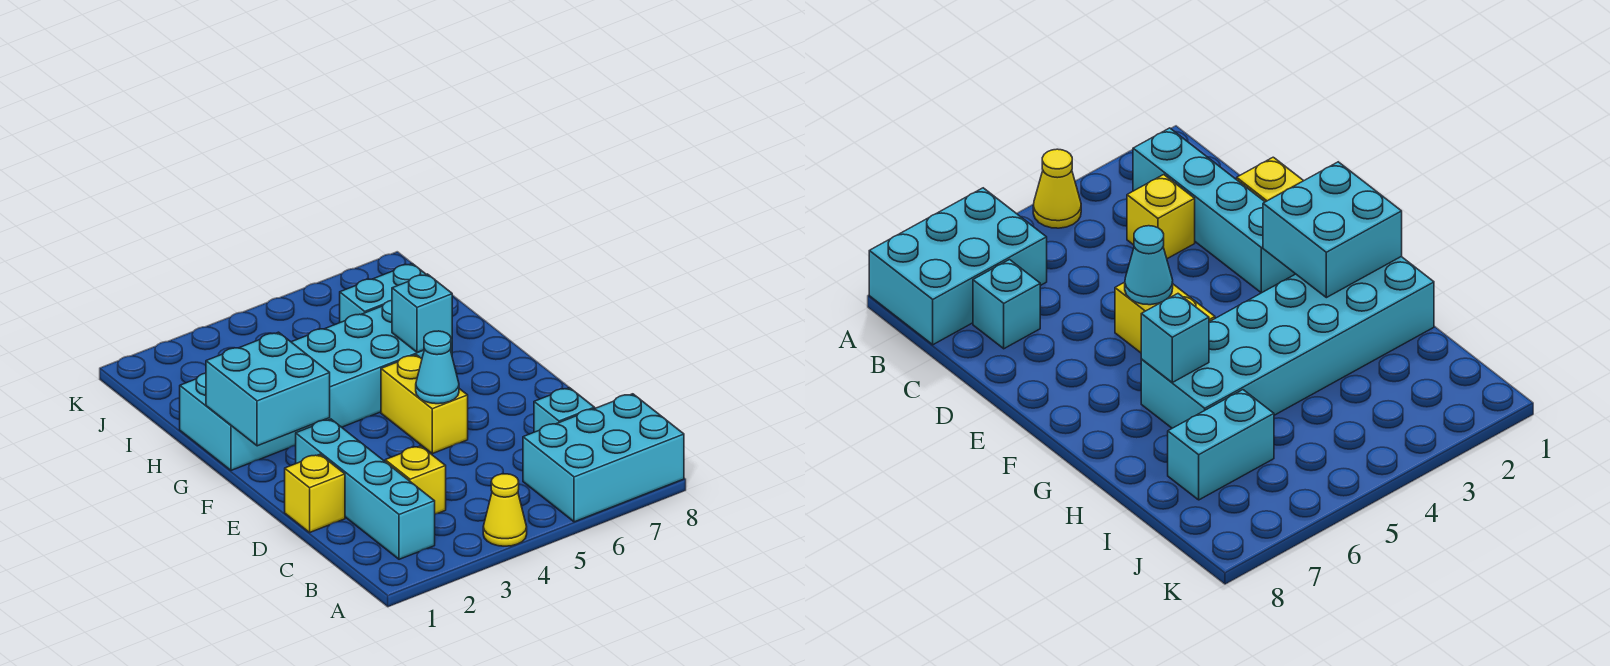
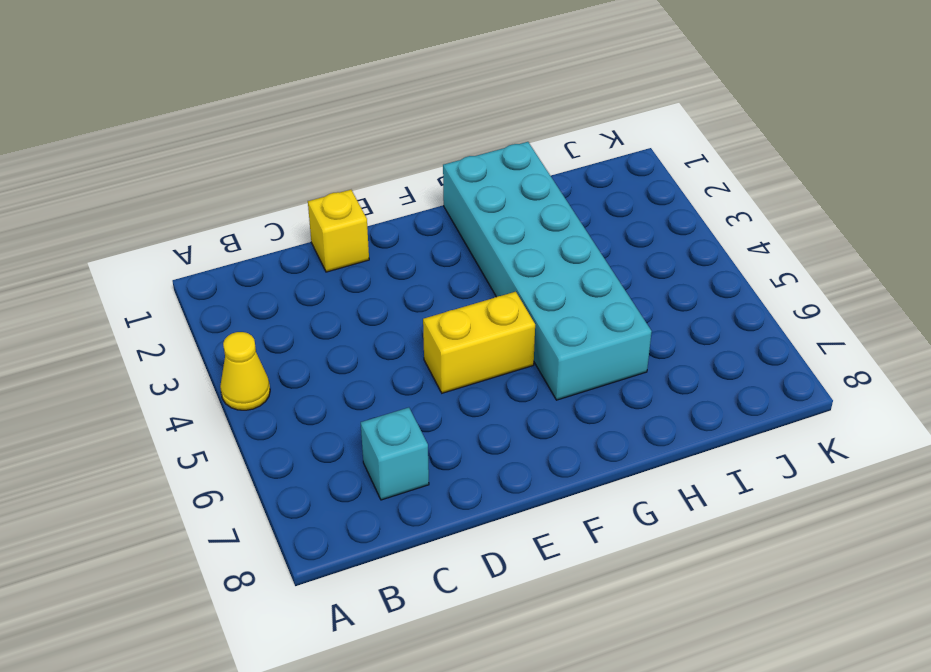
none -> cyan 2x3 brick [523,394,684,522]
none -> cyan 1x4 brick [296,419,435,559]
none -> yellow 1x1 brick [385,446,446,514]

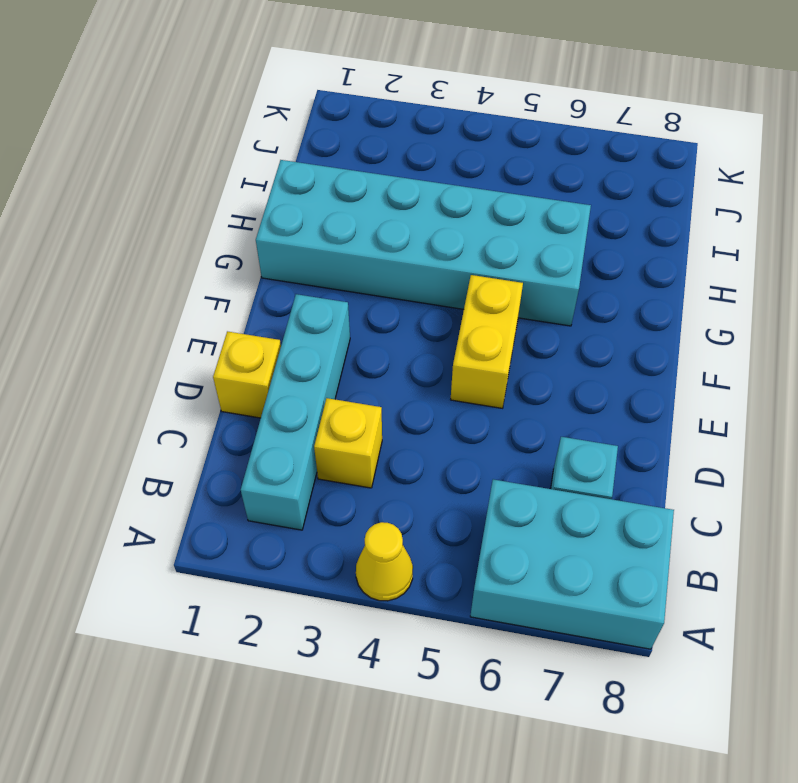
none -> cyan 1x2 brick [340,264,426,322]
none -> cyan 1x1 cone [416,331,459,404]
none -> cyan 2x2 brick [206,332,330,446]

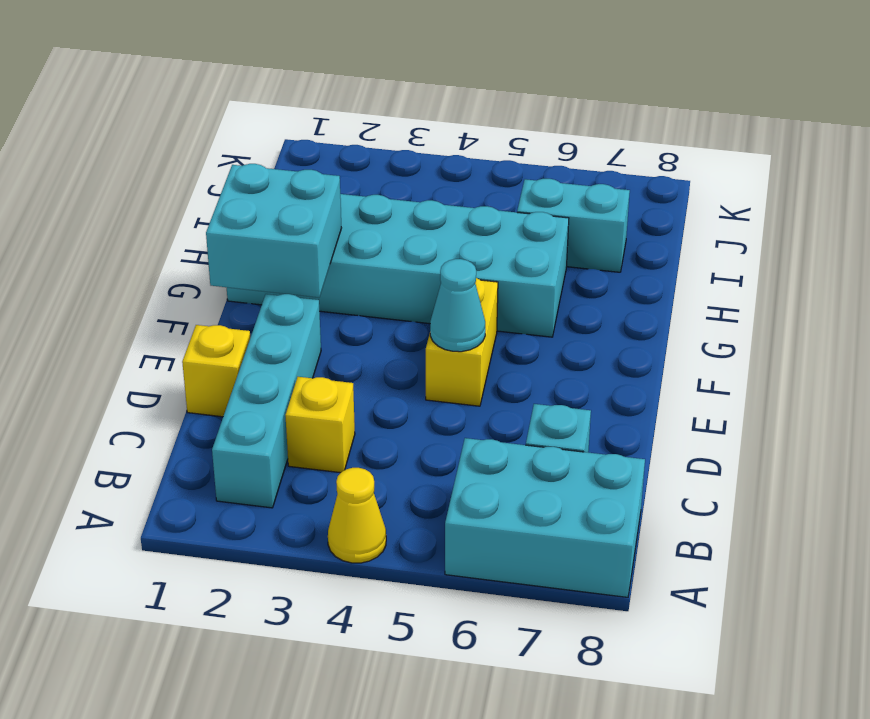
none -> cyan 1x1 brick [392,274,452,352]

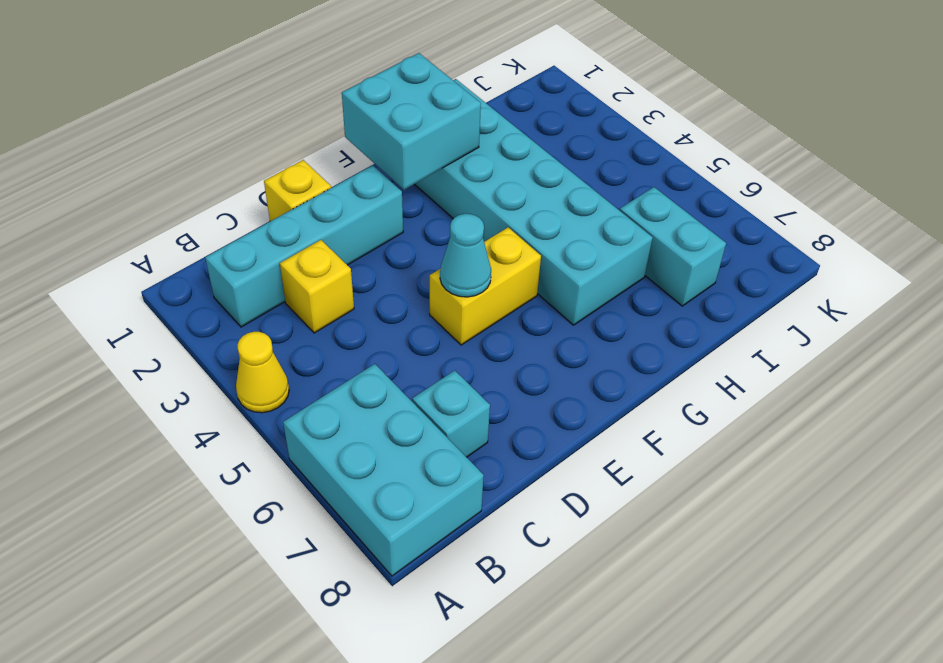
none -> cyan 1x1 brick [392,274,452,352]

